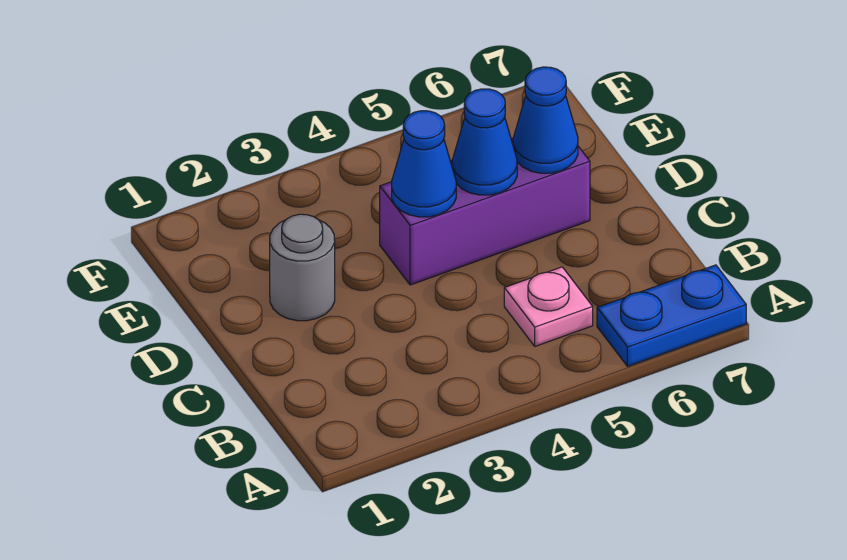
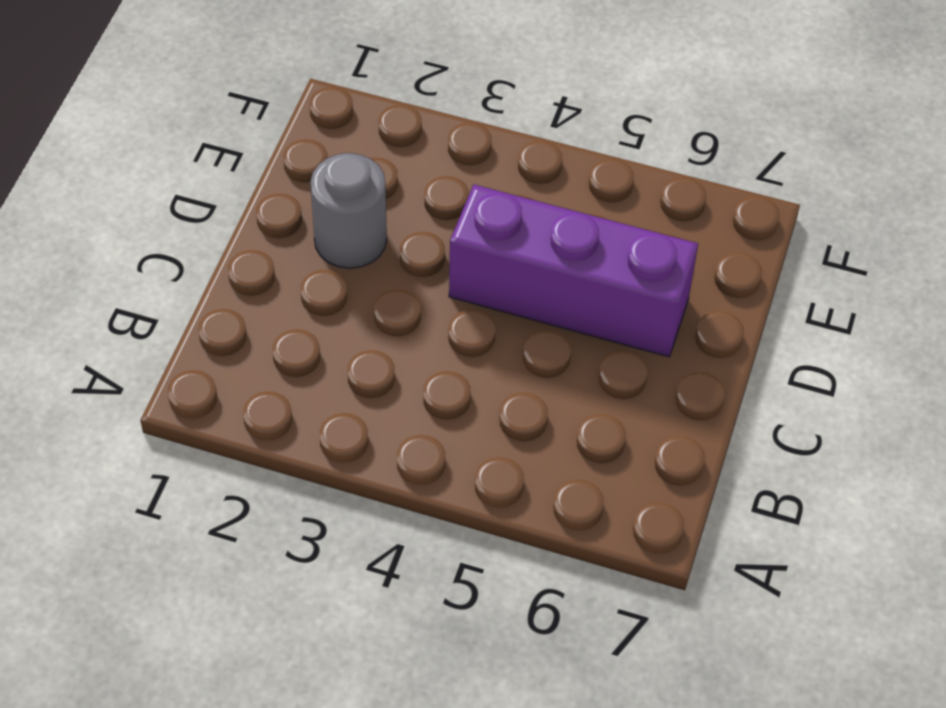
none -> blue 1x2 plate [597,265,746,366]
none -> pink 1x1 plate [504,267,593,346]

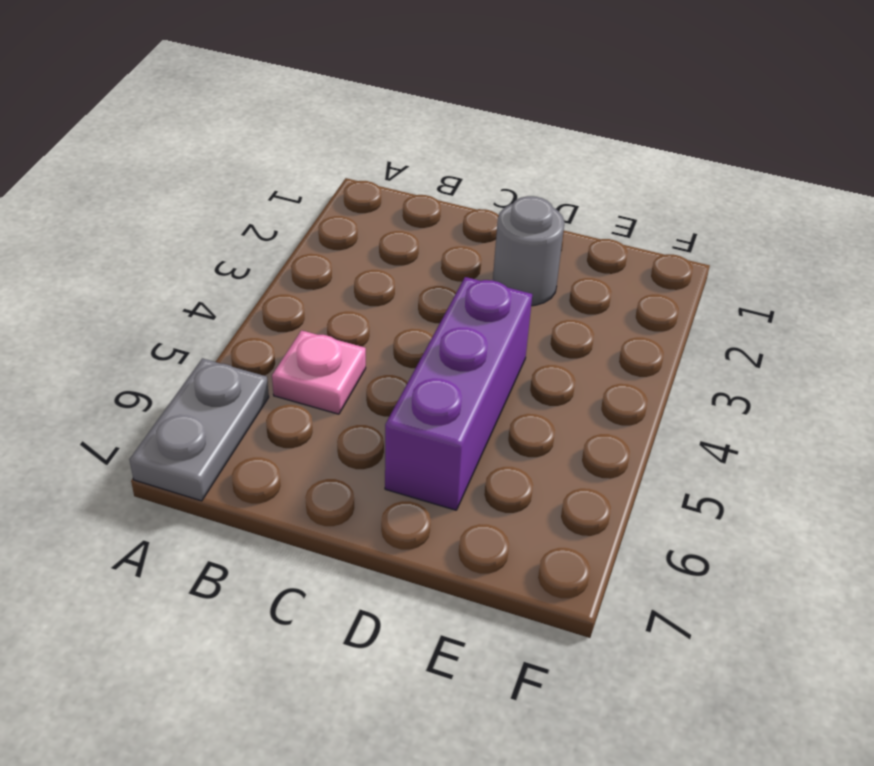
grey 1x2 plate [130,358,269,501] -> blue 1x2 plate [597,265,746,366]
none -> blue 1x1 cone [392,111,456,217]
none -> blue 1x1 cone [452,89,517,195]

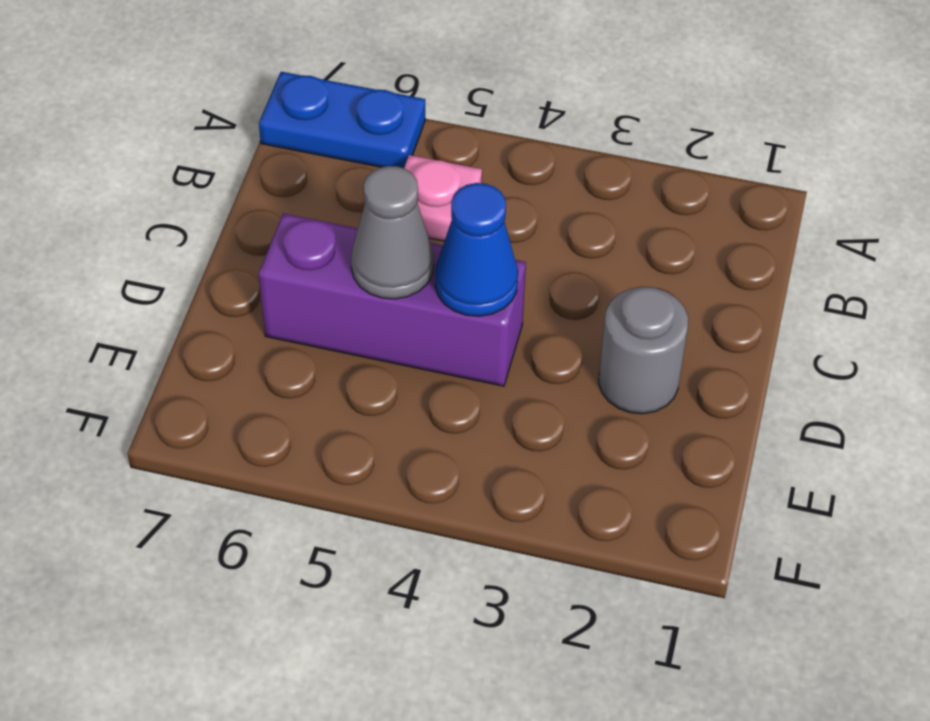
grey 1x1 cone [351,166,434,299] -> blue 1x1 cone [452,89,517,195]
none -> blue 1x1 cone [513,67,578,173]

